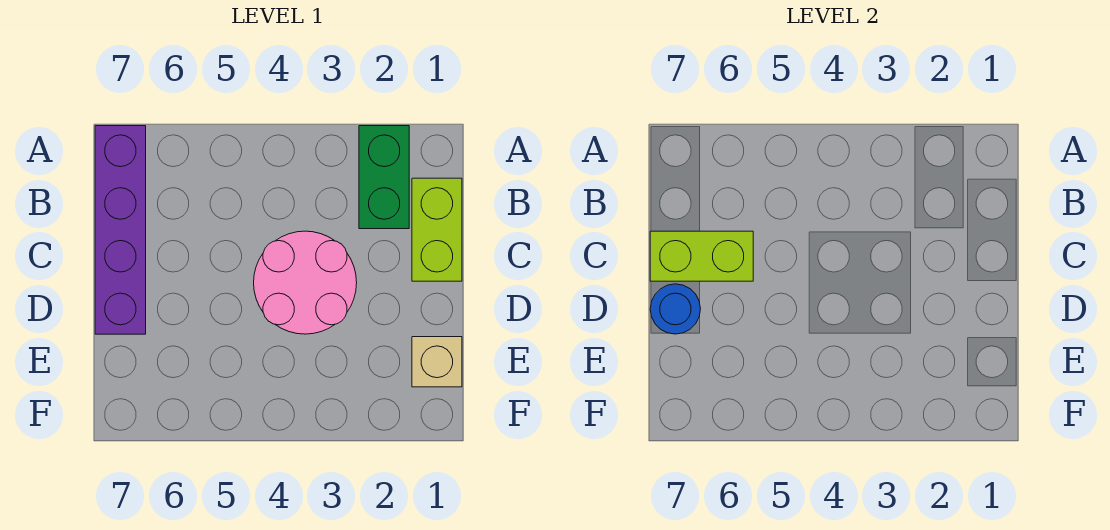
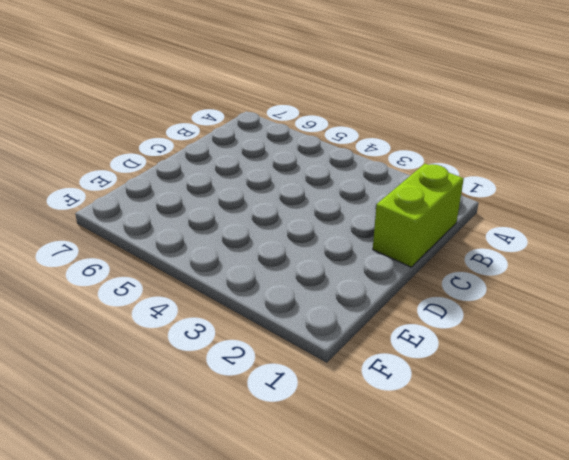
none -> green 1x2 brick [359,126,409,229]
none -> purple 1x4 brick [95,126,146,334]

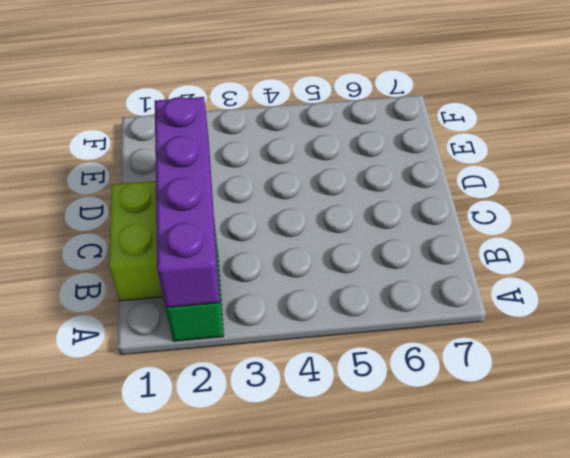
purple 1x4 brick [155,97,220,308] -> purple 1x4 brick moved to [95,126,146,334]
none -> pink 2x2 round brick [254,231,357,334]
none -> tan 1x1 brick [412,337,462,387]

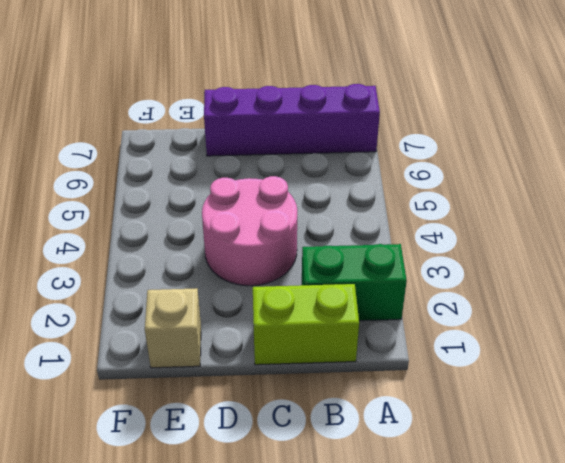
none -> lime 1x2 brick [650,231,753,281]
none -> blue 1x1 round brick [650,284,700,334]

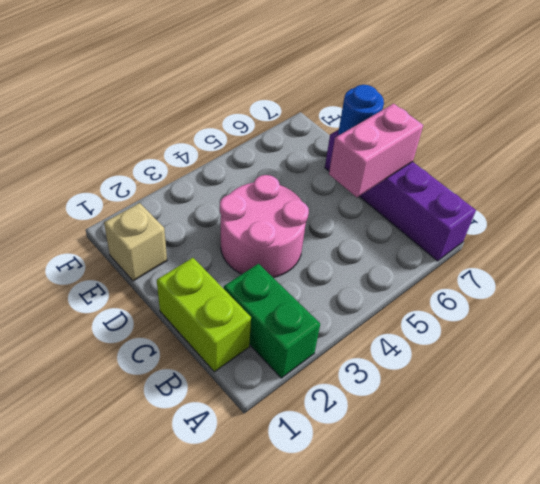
pink 1x2 brick [329,104,423,197] -> lime 1x2 brick [650,231,753,281]

